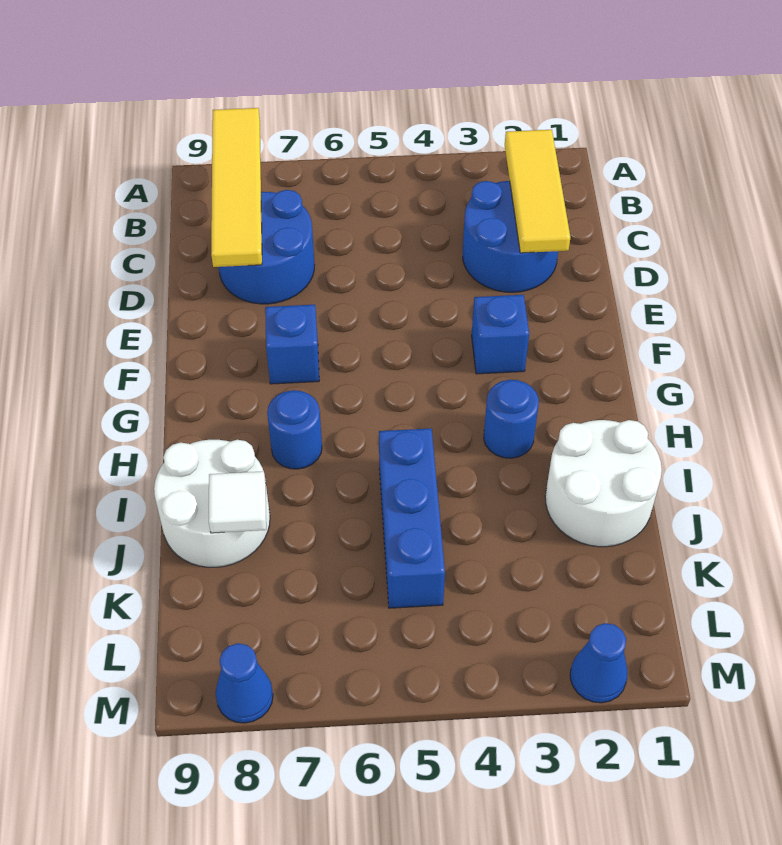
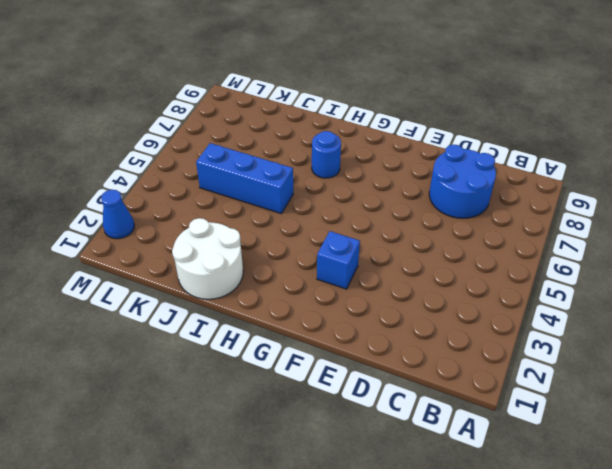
none -> blue 2x2 round brick [463,181,558,292]
none -> blue 1x1 brick [265,305,319,384]
none -> blue 1x1 round brick [484,380,539,458]

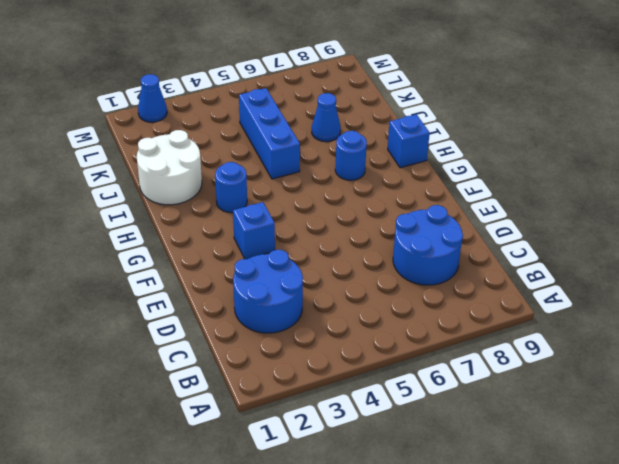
blue 1x1 brick [388,114,430,168] -> blue 1x1 brick moved to [265,305,319,384]
blue 1x1 cone [312,93,341,142] -> blue 1x1 cone moved to [216,643,273,723]
none -> white 2x2 round brick [154,440,270,567]
none -> yellow 1x4 tile [211,108,262,267]
none -> yellow 1x3 tile [505,130,570,253]

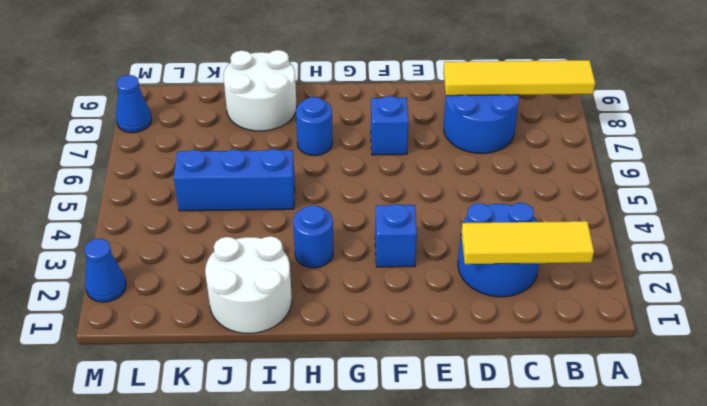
none -> white 1x1 tile [209,471,266,533]

